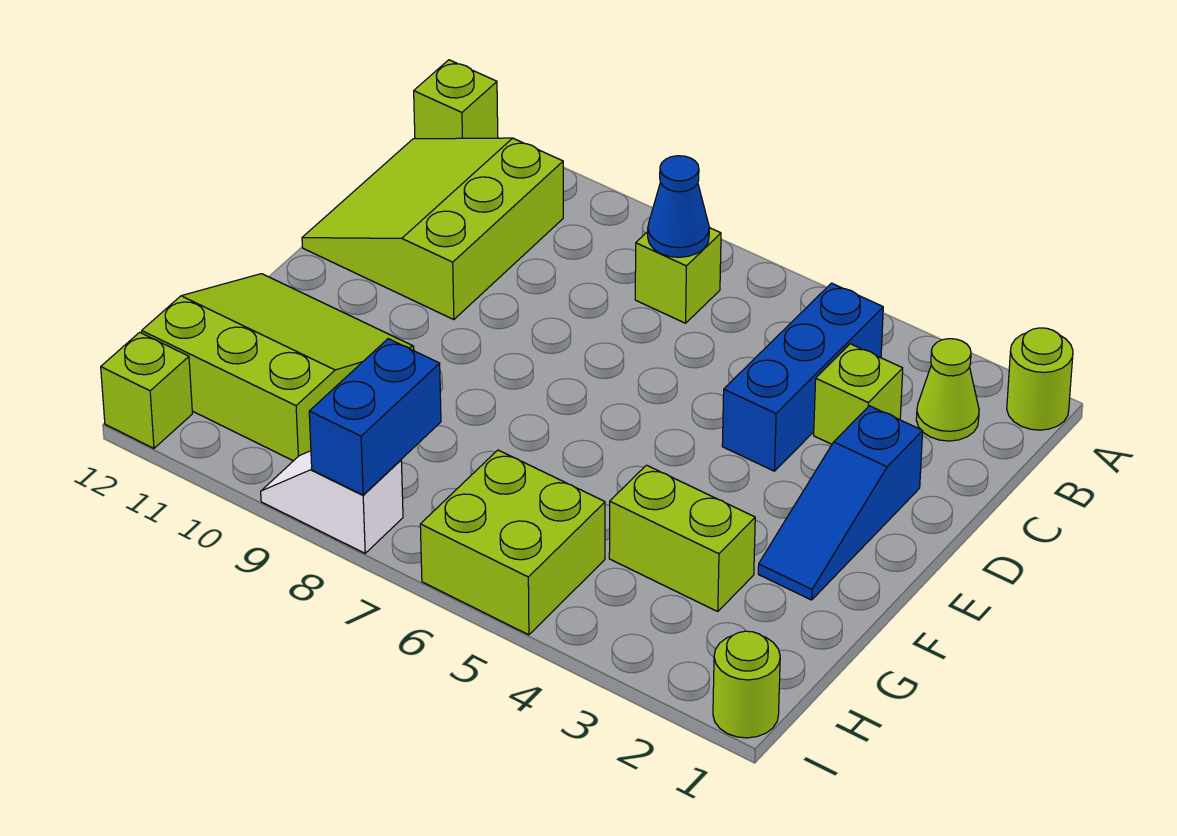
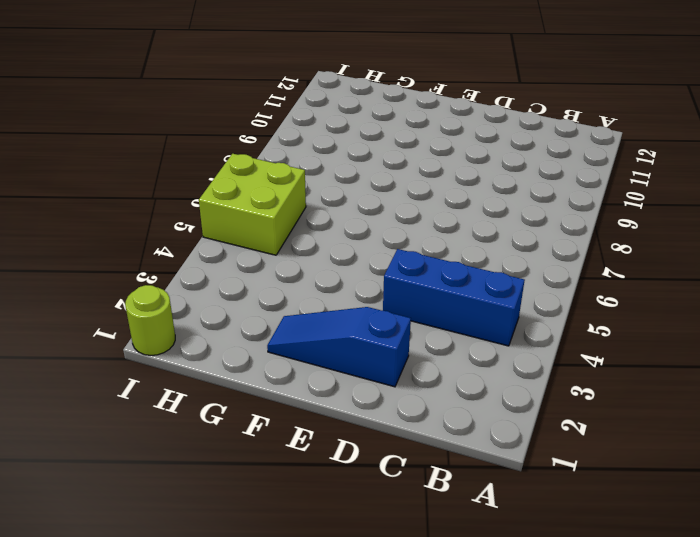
none -> lime 1x1 round brick [1007,328,1073,430]
none -> lime 1x1 brick [414,60,498,139]
none -> lime 1x1 cone [916,339,979,441]

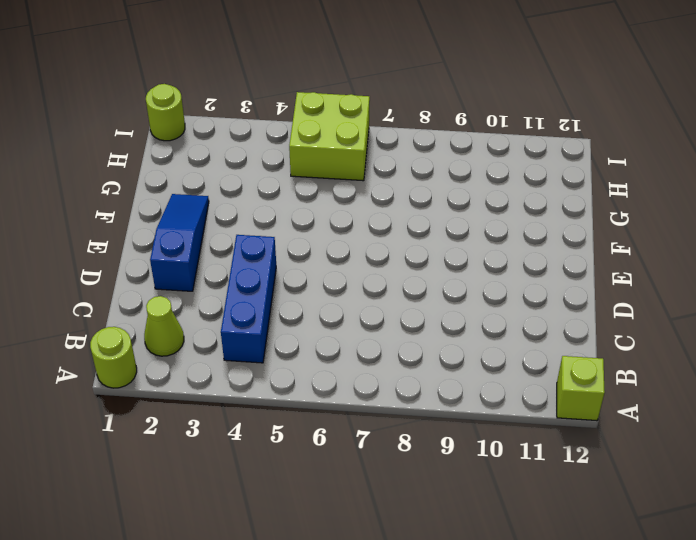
none -> lime 1x1 brick [635,228,721,323]
none -> lime 3x3 slope [302,138,563,320]
none -> lime 1x1 brick [814,344,903,444]

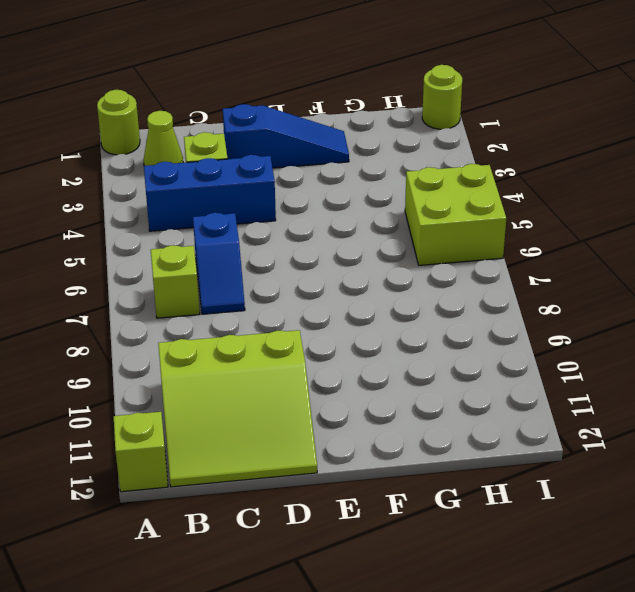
blue 1x2 slope [193,213,245,314] -> none
none -> lime 3x3 slope [142,274,414,461]
none -> lime 1x2 brick [609,465,755,612]
none -> white 1x2 slope [261,451,403,553]

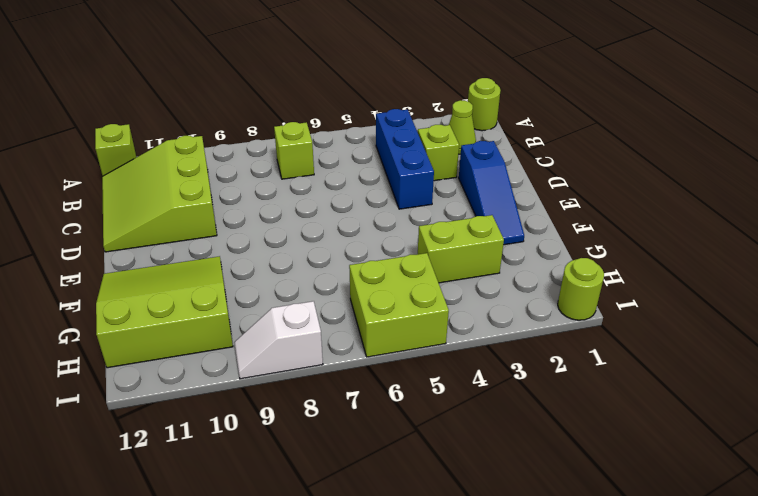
none -> lime 1x1 brick [101,332,192,448]
none -> blue 1x1 cone [648,156,709,257]
none -> blue 1x2 brick [309,339,441,495]

